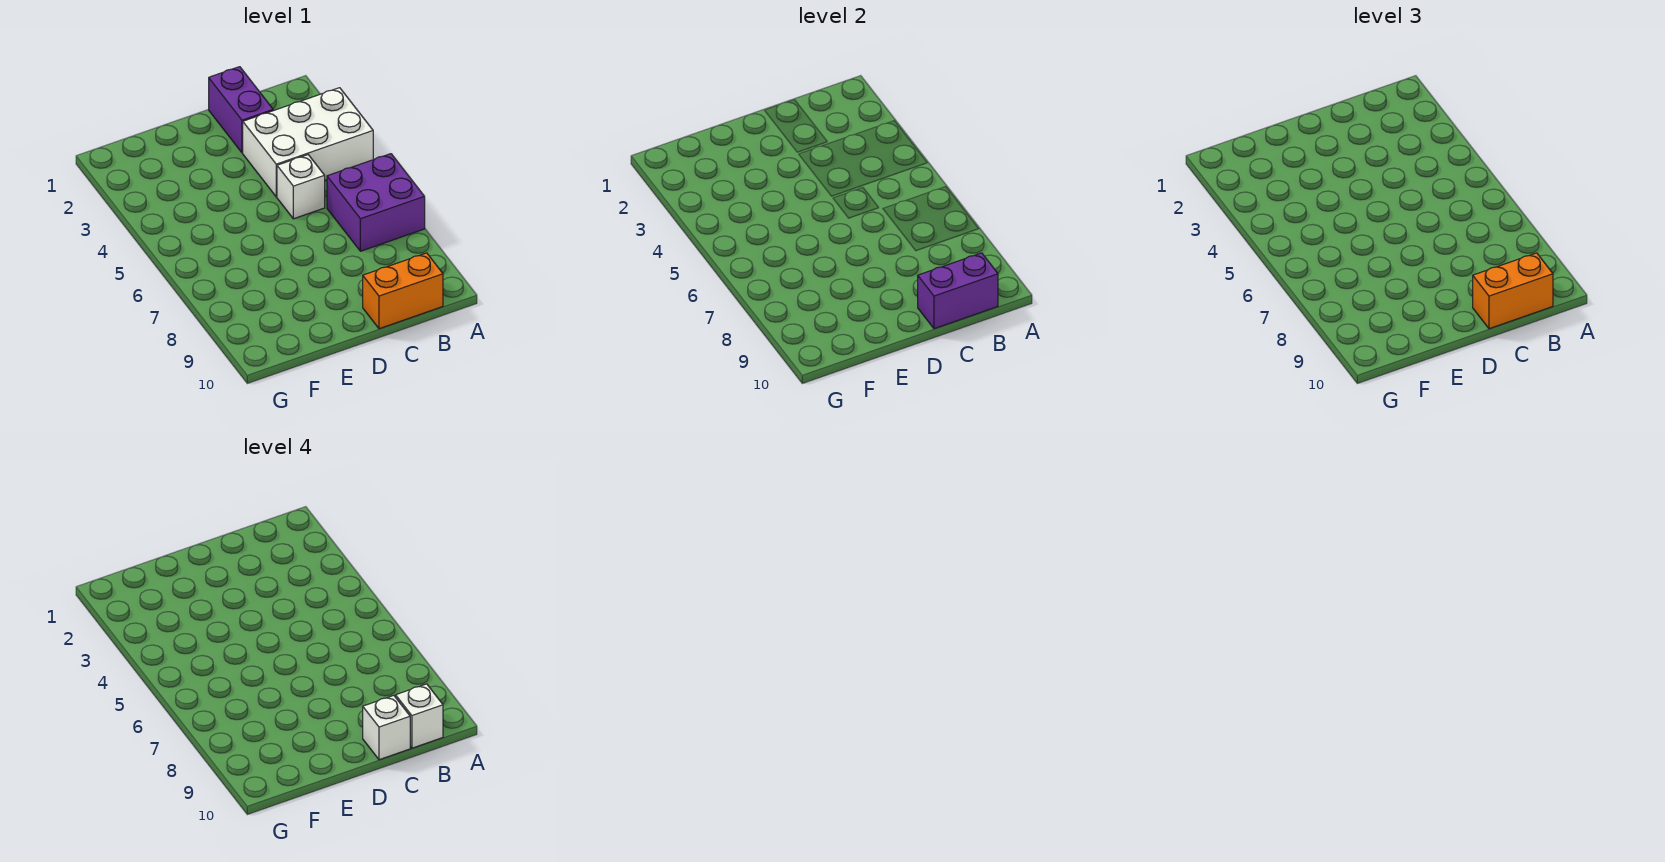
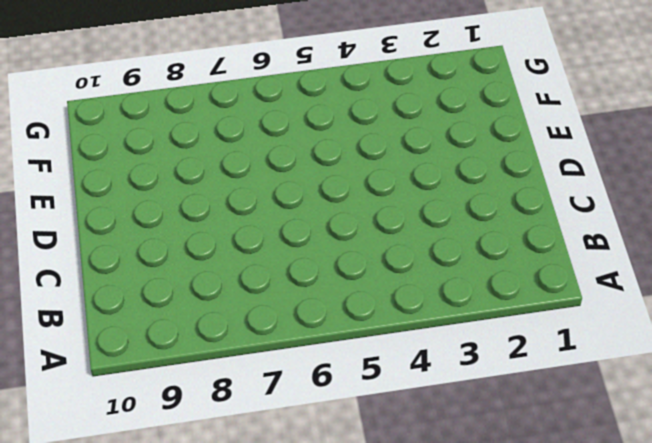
none -> white 2x3 brick [243,88,373,197]
none -> purple 2x2 brick [327,154,425,251]

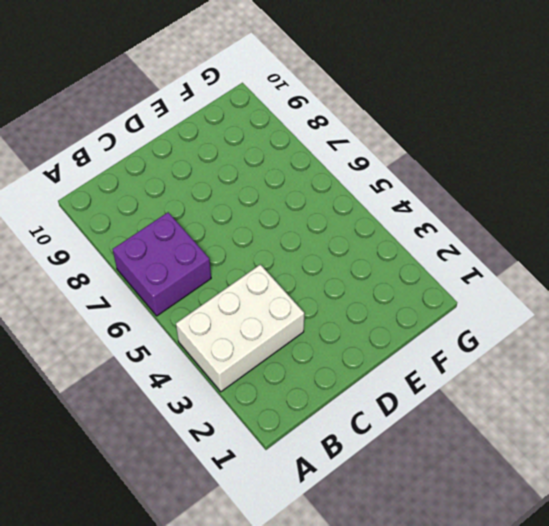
none -> orange 1x2 brick [363,253,443,329]
none -> purple 1x2 brick [209,67,273,153]

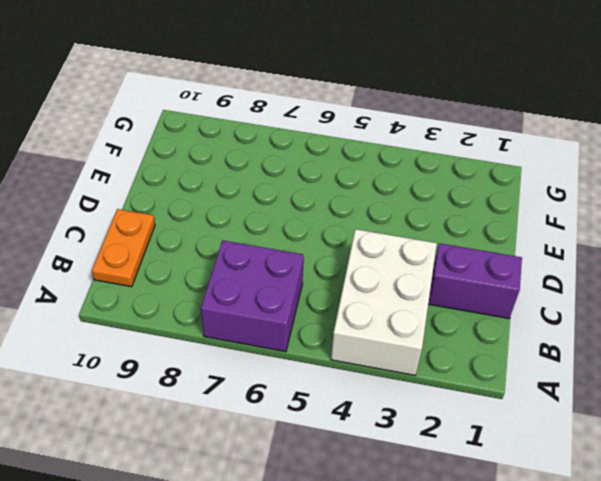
orange 1x2 plate [92,209,155,287] -> orange 1x2 brick [363,253,443,329]
none -> white 1x1 brick [277,155,325,219]
none -> purple 1x2 brick [918,253,998,329]

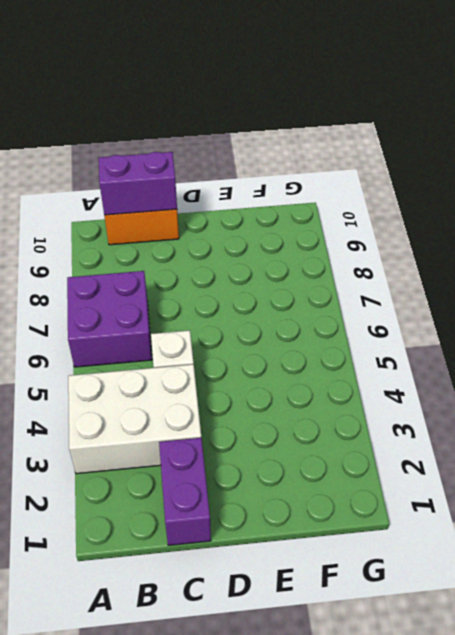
none -> orange 1x2 brick [1473,253,1553,329]
none -> white 1x1 brick [396,684,443,748]

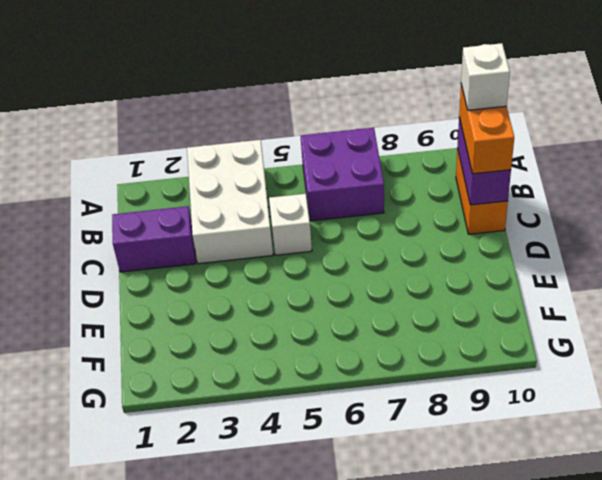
none -> white 1x1 brick [363,695,410,760]

